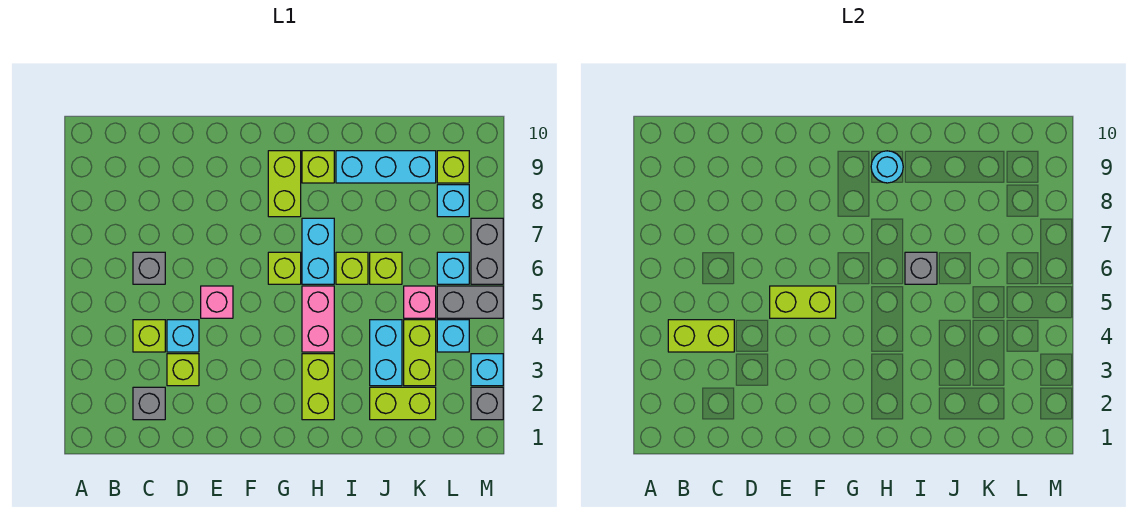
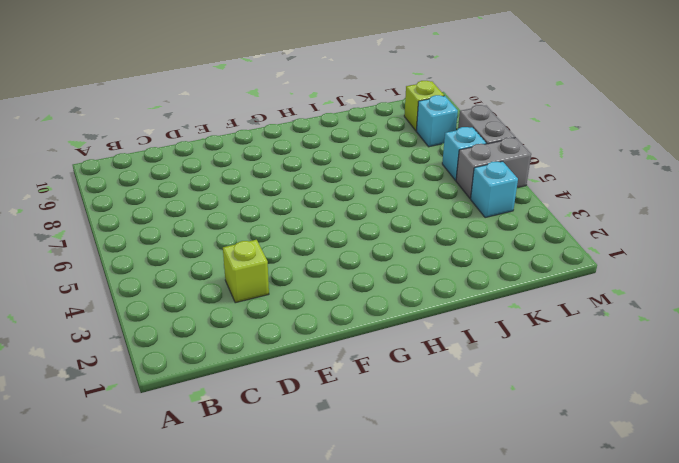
none -> grey 1x1 brick [133,387,165,420]
none -> lime 1x1 brick [133,320,165,352]
none -> grey 1x1 brick [133,252,165,284]
none -> cyan 1x1 brick [167,320,199,352]

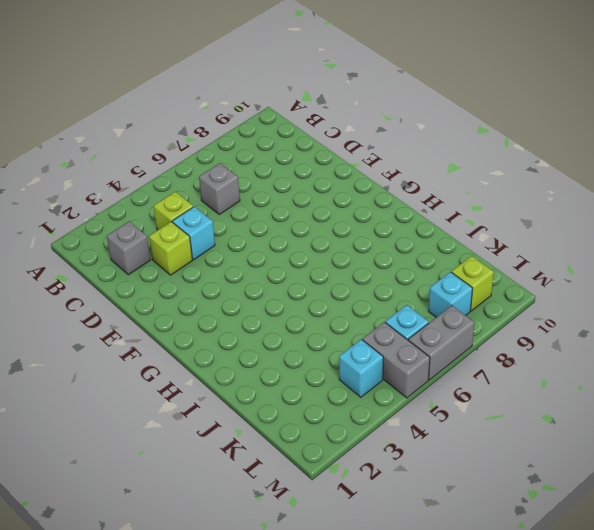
none -> pink 1x1 brick [201,286,233,318]
none -> lime 1x1 brick [268,252,301,284]
none -> lime 1x2 brick [268,151,301,217]
none -> lime 1x2 brick [302,354,334,420]

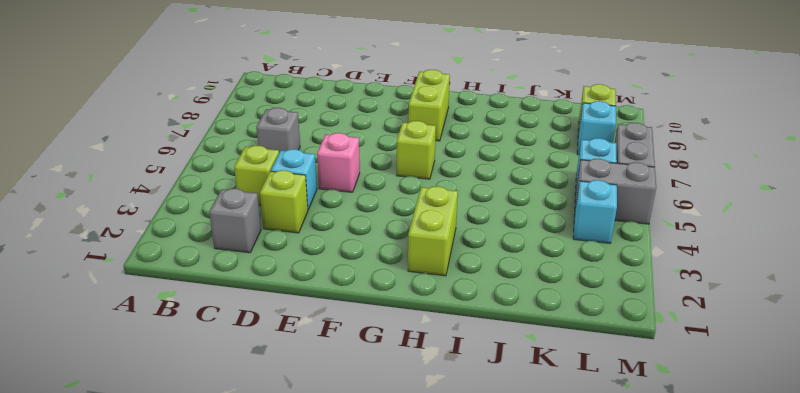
none -> pink 1x2 brick [302,286,334,352]
none -> cyan 1x2 brick [302,218,334,284]
none -> lime 1x1 brick [302,151,334,183]
none -> lime 1x1 brick [336,252,368,284]

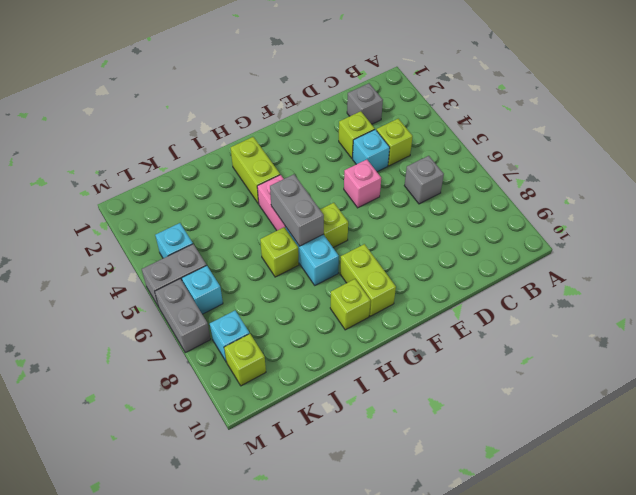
grey 1x2 brick [270,174,324,246] -> none
none -> cyan 1x3 brick [336,151,436,183]
none -> lime 1x2 brick [370,387,436,420]
none -> cyan 1x2 brick [370,320,402,386]
none -> lime 1x1 brick [370,252,402,284]

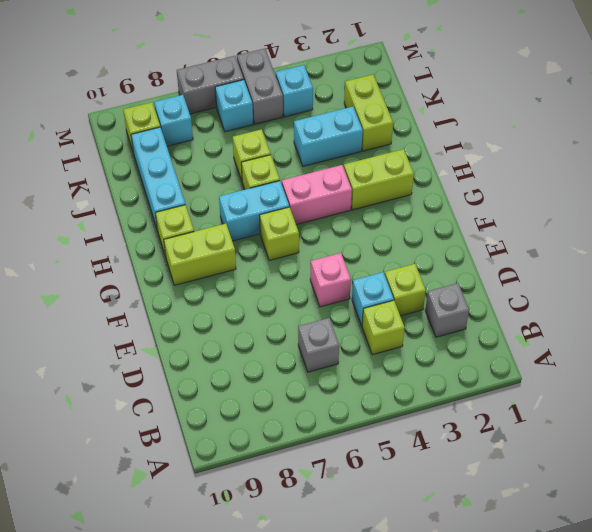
none -> lime 1x2 brick [404,320,436,386]
none -> pink 1x1 brick [404,286,436,318]
none -> grey 1x1 brick [471,387,503,420]
none -> cyan 1x1 brick [471,354,503,386]

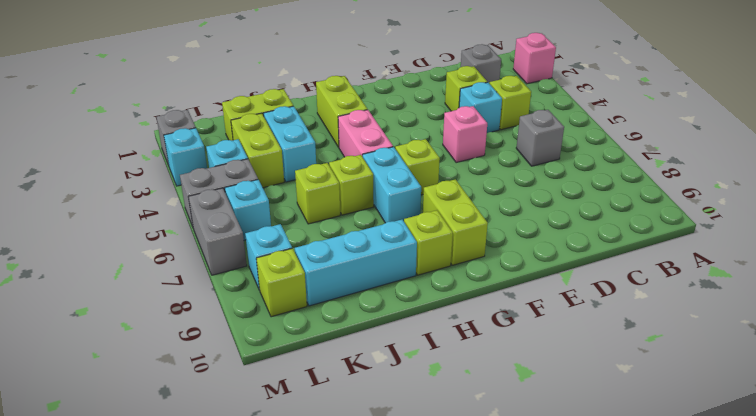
pink 1x1 brick [513,33,556,84] -> pink 1x1 brick moved to [404,286,436,318]
none -> lime 1x2 brick [668,320,734,352]
none -> lime 1x2 brick [770,286,836,318]
none -> cyan 1x1 round brick [871,151,903,183]
none -> grey 1x1 brick [905,252,937,284]

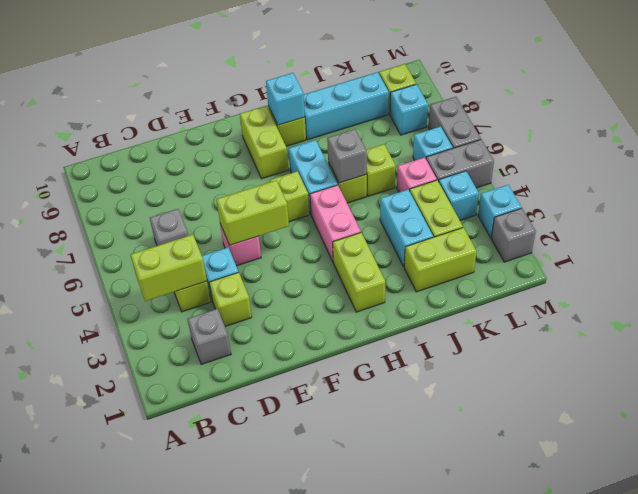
cyan 1x1 brick [266,73,305,125] -> cyan 1x1 round brick [871,151,903,183]

